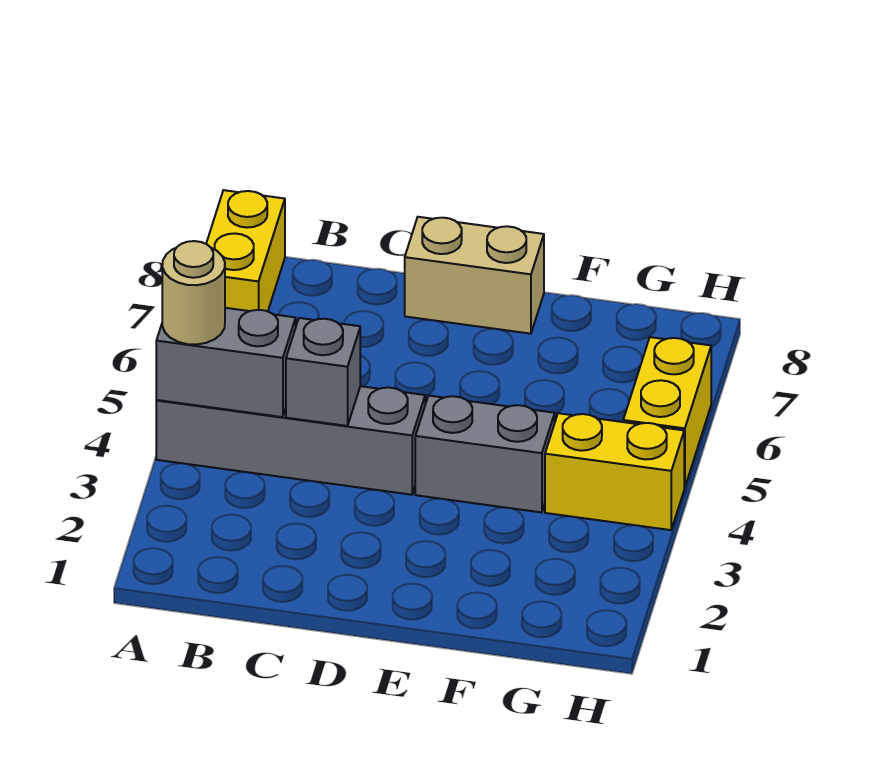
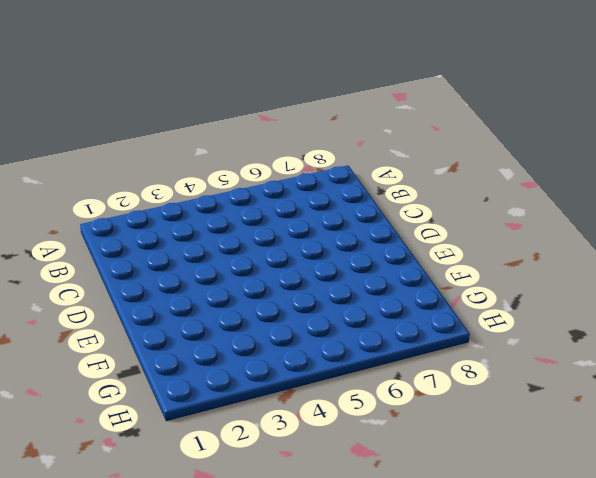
none -> grey 1x4 brick [156,386,425,495]
none -> yellow 1x2 brick [206,190,285,311]

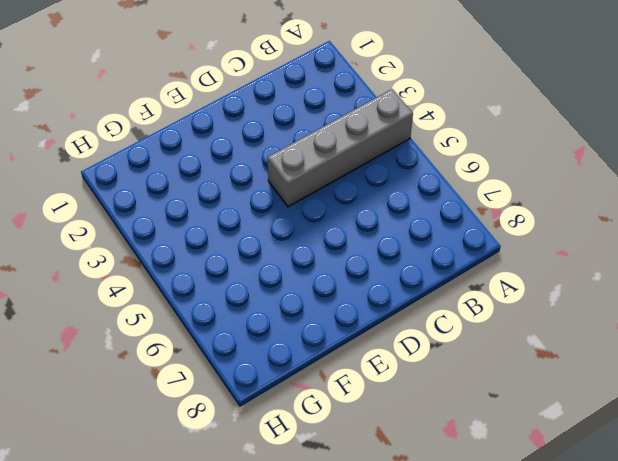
none -> yellow 1x2 brick [206,190,285,311]
none -> tan 1x2 brick [405,217,544,334]

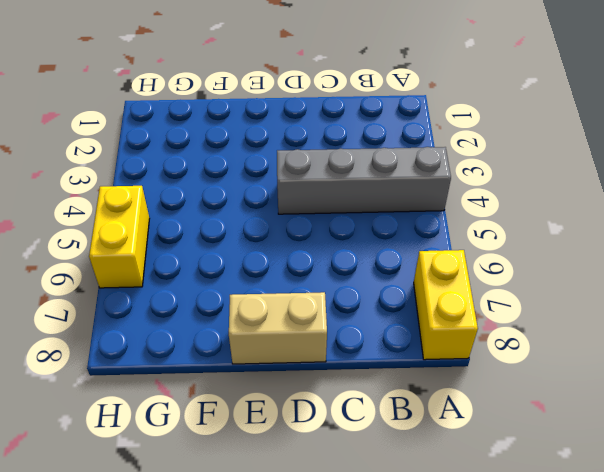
none -> grey 1x2 brick [415,396,555,512]
none -> yellow 1x2 brick [545,413,684,530]

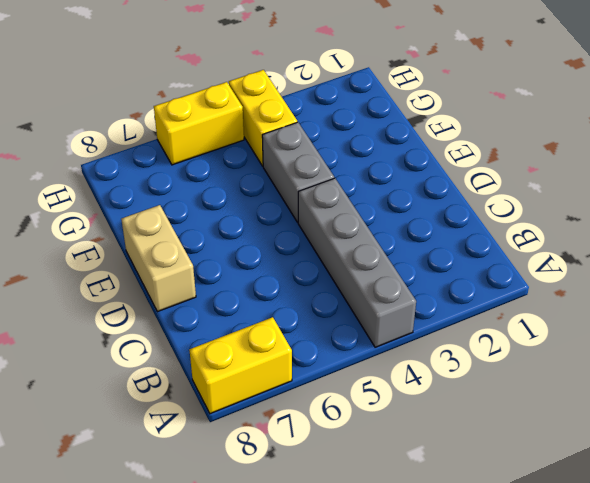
none -> grey 1x2 brick [156,308,296,417]
none -> grey 1x1 brick [286,318,360,426]

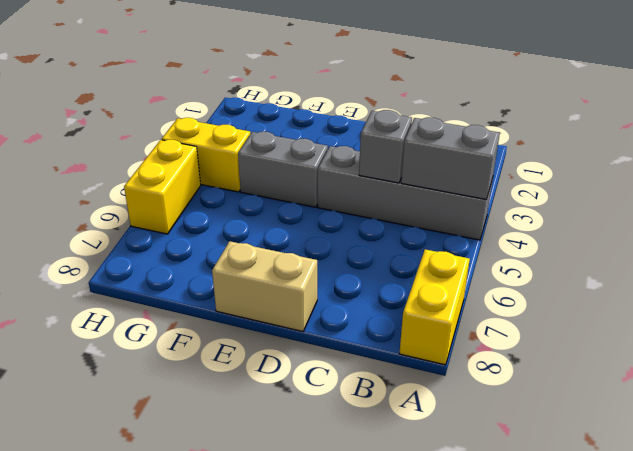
none -> tan 1x1 round brick [162,241,225,344]

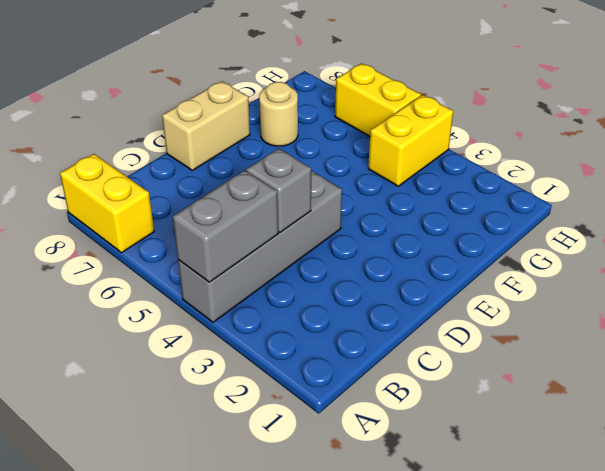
tan 1x1 round brick [259,82,298,146] -> tan 1x1 round brick moved to [162,241,225,344]
none -> grey 1x2 brick [415,396,555,512]

